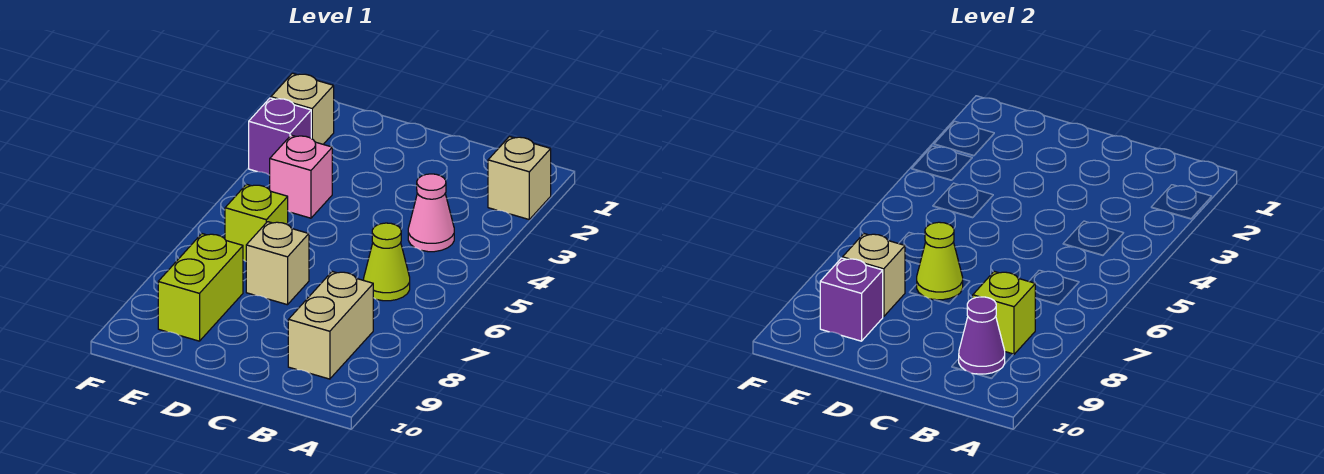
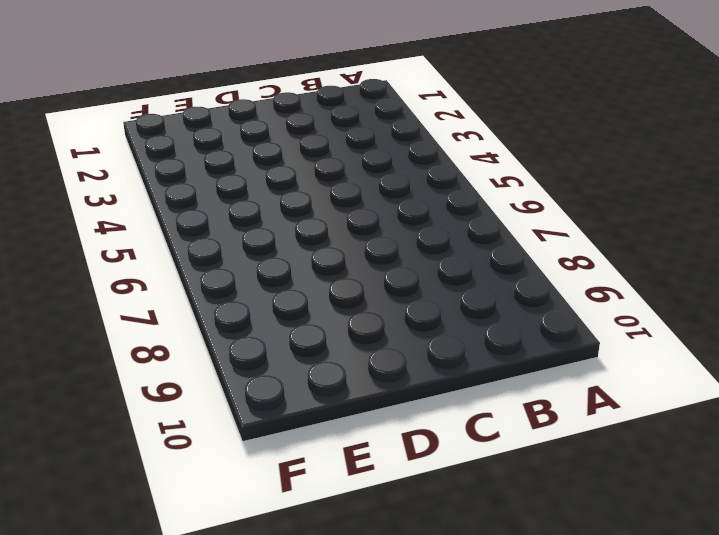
none -> tan 1x1 brick [488,137,551,219]
none -> pink 1x1 cone [408,174,454,252]
none -> lime 1x1 cone [364,223,410,301]

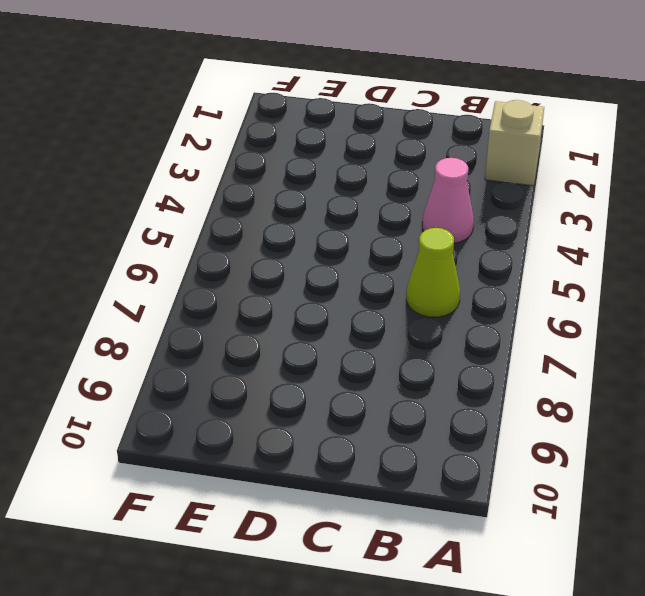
none -> tan 1x2 brick [288,271,373,379]
none -> tan 1x1 brick [246,222,309,305]
none -> pink 1x1 brick [270,135,332,218]

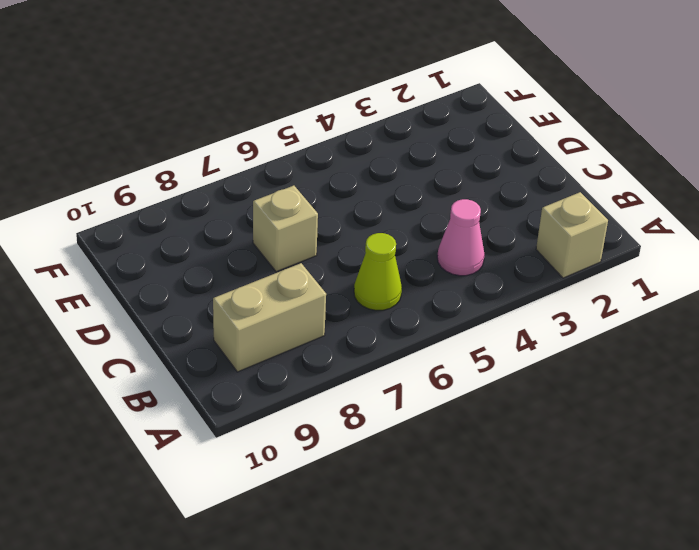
none -> pink 1x1 brick [270,135,332,218]
none -> lime 1x1 brick [225,184,288,261]
none -> lime 1x2 brick [158,234,243,341]

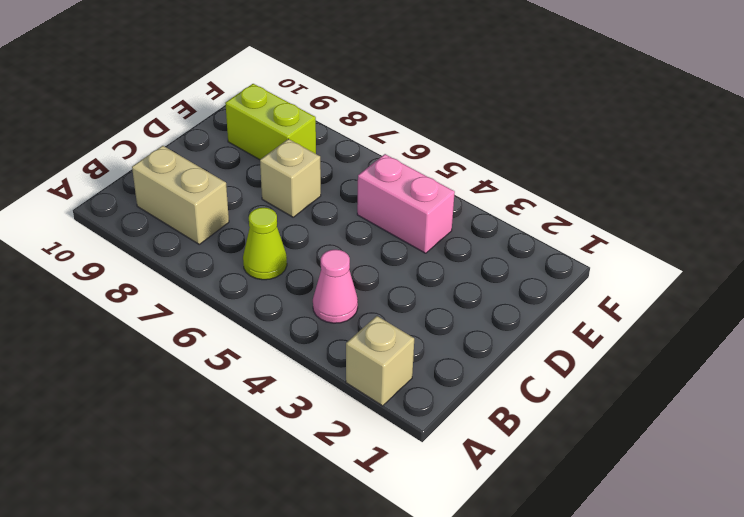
pink 1x2 brick [357,154,455,253] -> pink 1x1 brick [270,135,332,218]
none -> lime 1x1 brick [225,184,288,261]
none -> tan 1x1 brick [271,73,334,144]
none -> purple 1x1 brick [249,98,311,175]

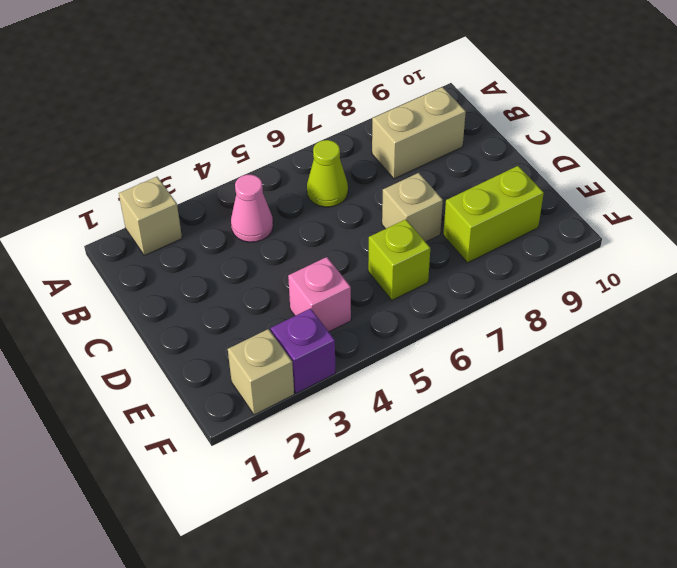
none -> lime 1x1 brick [973,271,1035,354]
none -> purple 1x1 cone [959,297,1005,374]
none -> lime 1x1 cone [917,222,963,300]

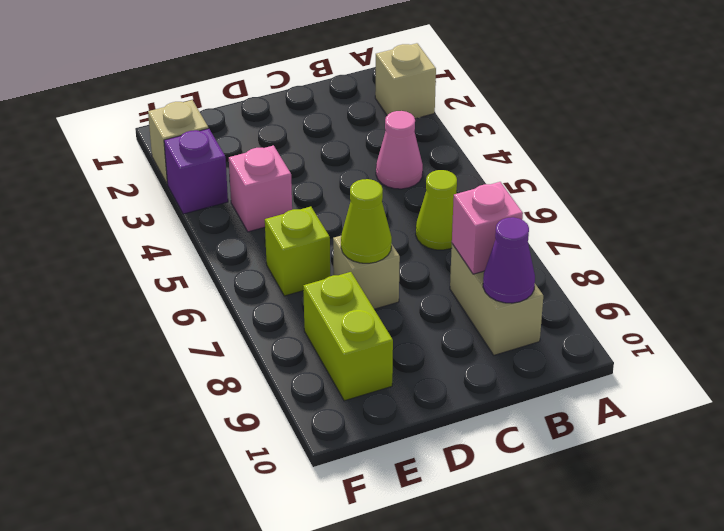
pink 1x1 brick [452,182,523,274] -> lime 1x1 brick [973,271,1035,354]
none -> tan 1x1 brick [843,234,905,317]
none -> purple 1x1 brick [820,258,883,341]

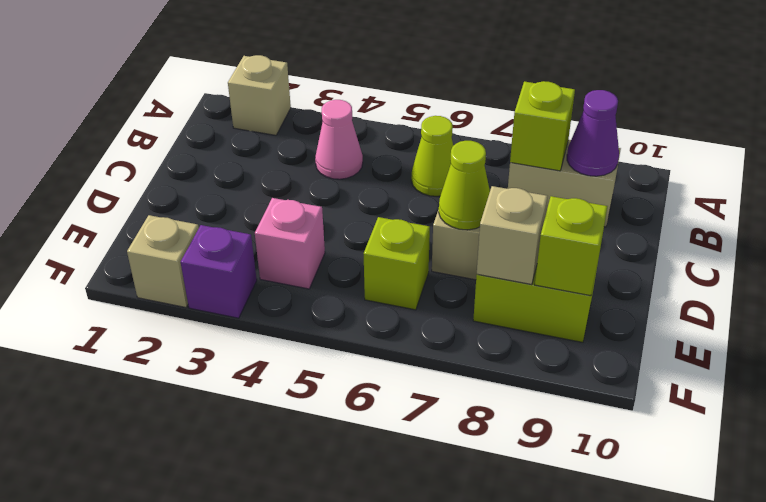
lime 1x1 brick [535,196,608,296] -> purple 1x1 brick [820,258,883,341]

